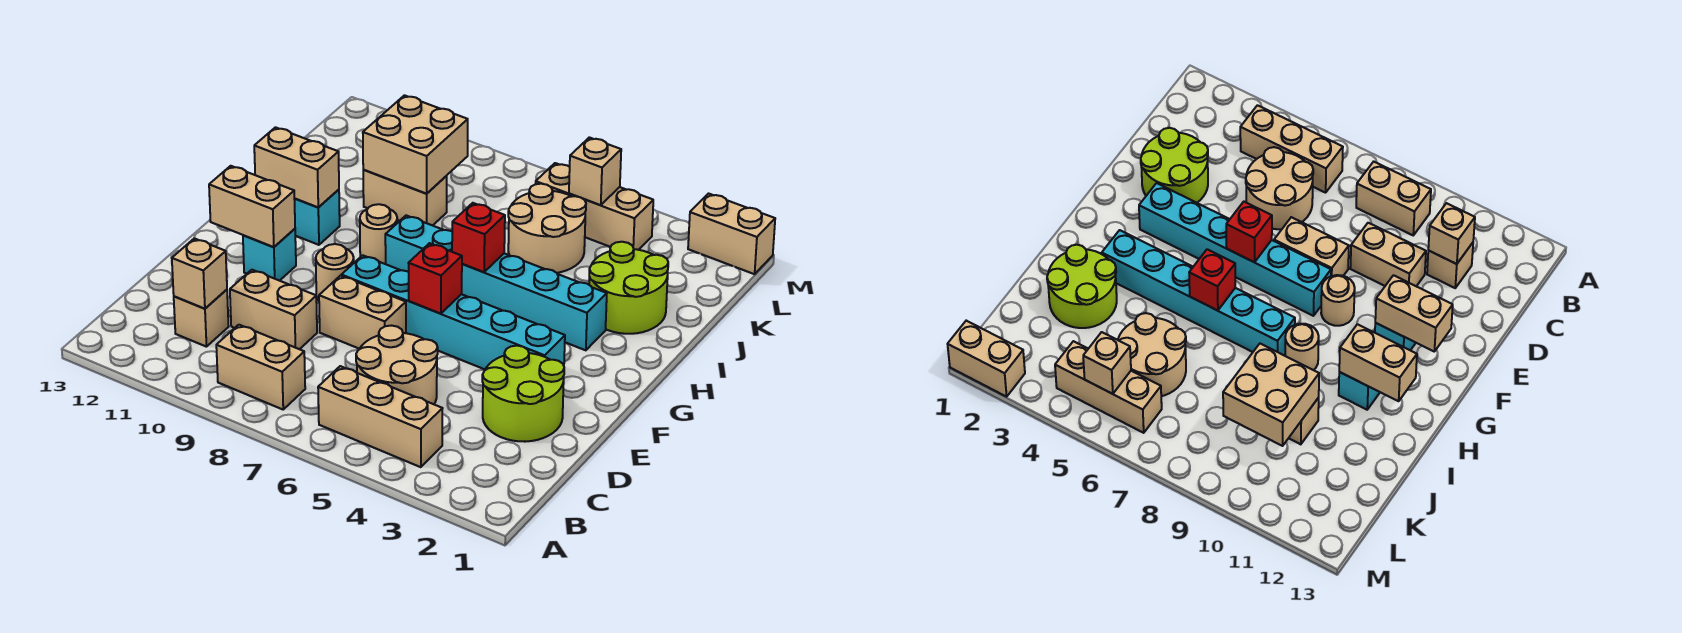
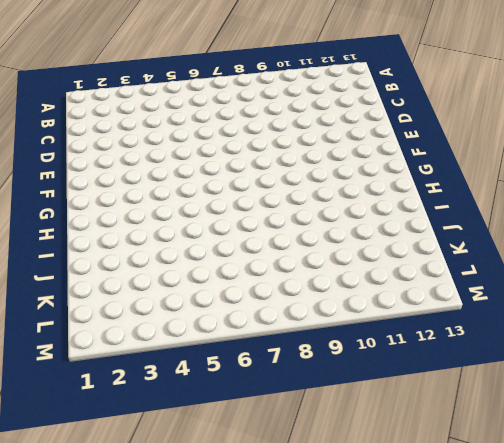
none -> tan 1x3 brick [318,366,443,467]
none -> tan 1x2 brick [216,325,305,409]
none -> tan 2x2 round brick [356,326,438,404]

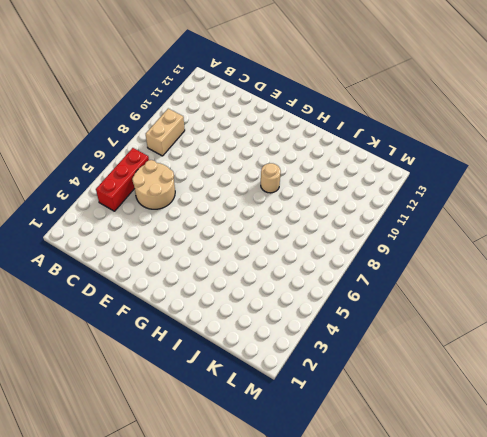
red 1x3 brick [96,148,149,211] -> tan 1x3 brick [318,366,443,467]
none -> tan 1x1 brick [174,290,229,347]
none -> lime 2x2 round brick [482,346,564,442]
none -> tan 1x2 brick [230,270,317,349]

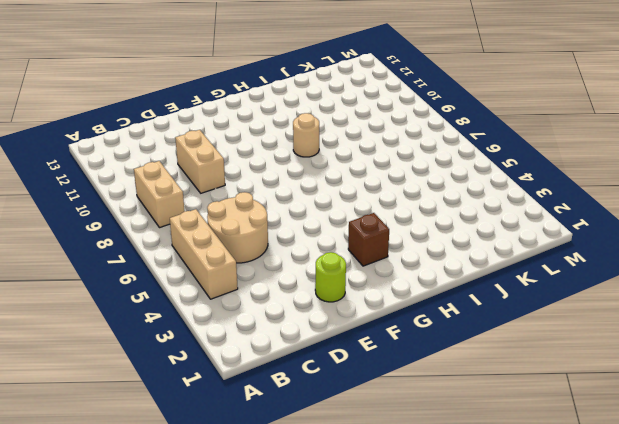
lime 1x1 round brick [315,252,346,302] -> lime 2x2 round brick [482,346,564,442]
brown 1x1 brick [348,213,389,266] -> none
none -> tan 1x1 brick [174,290,229,347]
none -> tan 1x2 brick [319,276,406,349]
none -> cyan 1x6 brick [341,255,565,369]

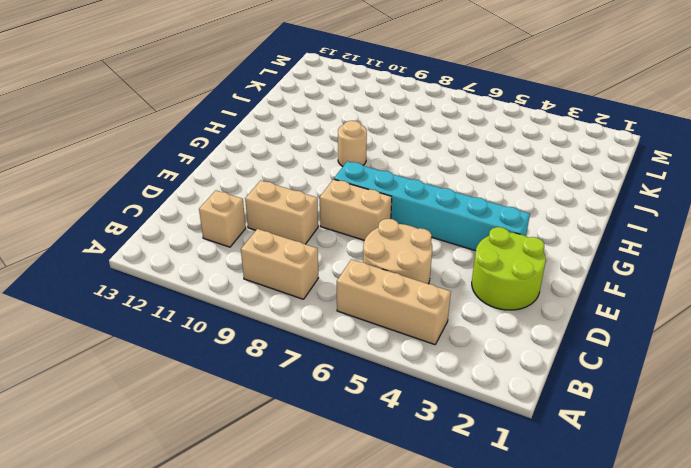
none -> tan 1x1 round brick [316,244,354,301]
none -> cyan 1x1 brick [243,229,296,281]
none -> cyan 1x6 brick [385,215,607,350]

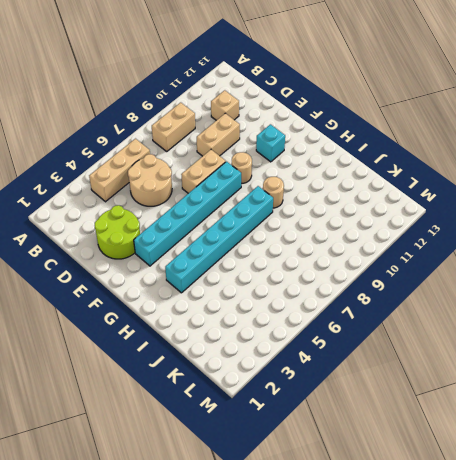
none -> cyan 1x1 brick [294,190,340,245]
none -> lime 2x2 round brick [589,242,668,334]
none -> tan 2x2 round brick [508,184,586,273]

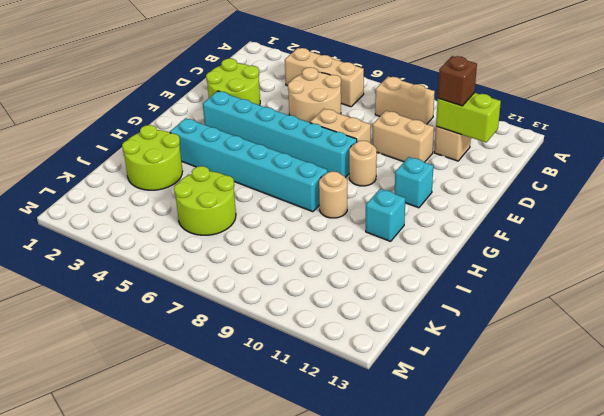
lime 1x2 brick [436,93,501,142] -> tan 1x1 brick [172,238,227,309]
brown 1x1 brick [438,56,477,106] -> none
lime 2x2 round brick [174,166,236,235] -> tan 2x2 round brick [508,184,586,273]
none -> tan 1x2 brick [363,170,447,226]
none -> tan 1x3 brick [536,163,653,250]
none -> tan 1x2 brick [688,194,775,274]

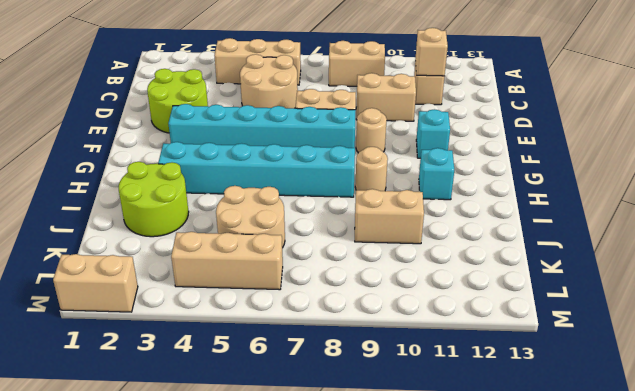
none -> red 1x1 brick [409,243,462,314]
none -> tan 1x2 brick [209,166,295,247]
none -> red 1x1 brick [452,203,505,272]

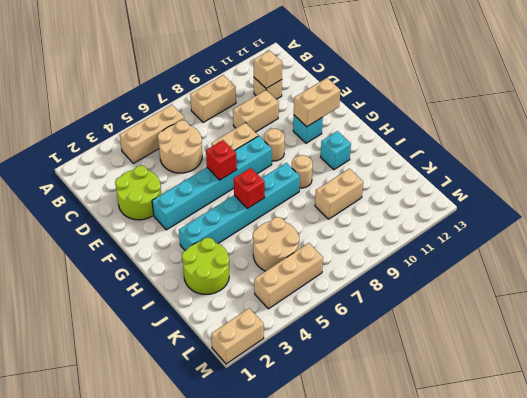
none -> tan 1x2 brick [254,127,339,207]
none -> tan 2x2 brick [363,95,468,194]
none -> tan 1x1 brick [569,137,621,205]

